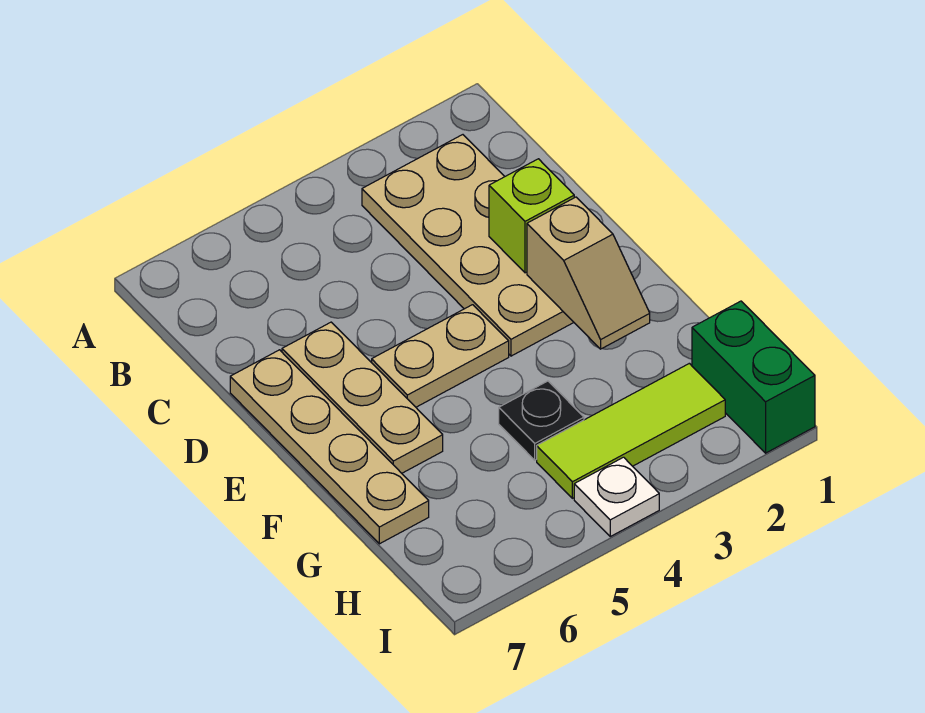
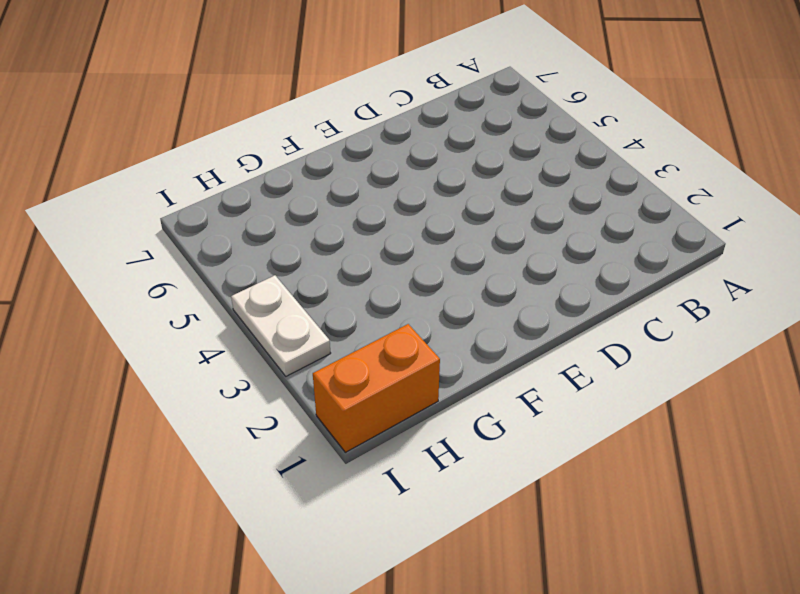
orange 1x2 brick [313,324,440,452] -> green 1x2 brick [692,301,815,453]
white 1x2 plate [231,275,331,376] -> white 1x1 plate [574,457,659,536]
none -> tan 2x4 plate [362,135,574,356]
none -> tan 1x3 plate [282,322,443,473]

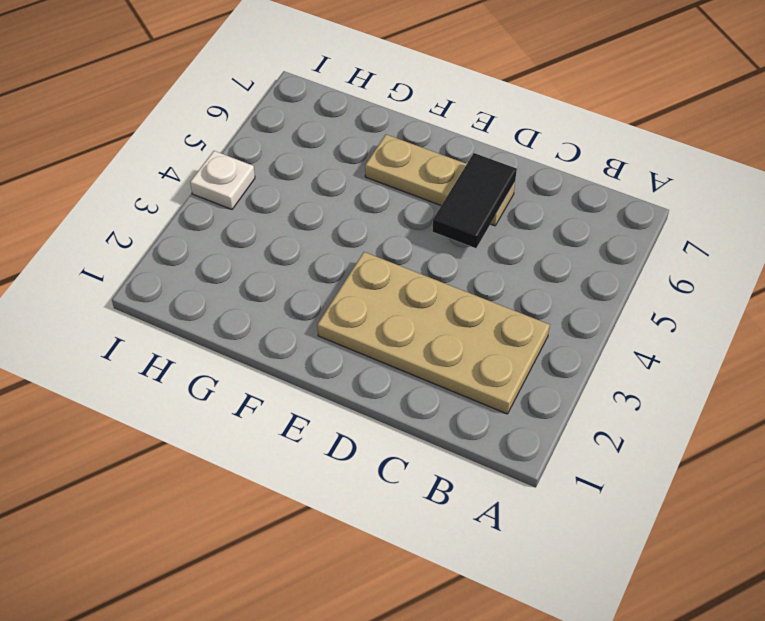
black 1x2 tile [432,153,517,248] -> none
none -> tan 1x4 plate [230,350,429,544]
none -> tan 1x2 plate [372,305,509,407]

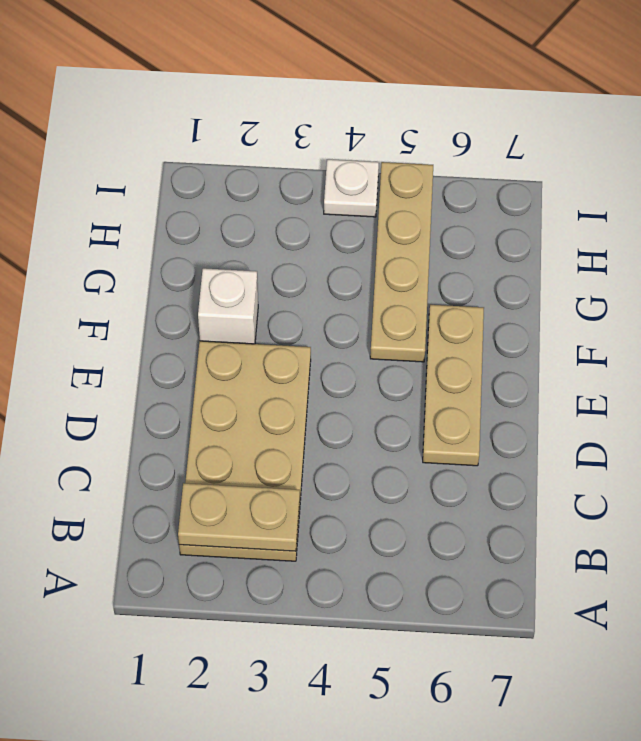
tan 1x2 plate [178,483,300,551] -> tan 1x2 plate moved to [372,305,509,407]
white 1x1 brick [198,268,258,344] -> none
tan 1x4 plate [370,162,433,362] -> tan 1x4 plate moved to [230,350,429,544]
none -> black 1x1 plate [499,381,584,460]
none -> green 1x2 brick [692,301,815,453]

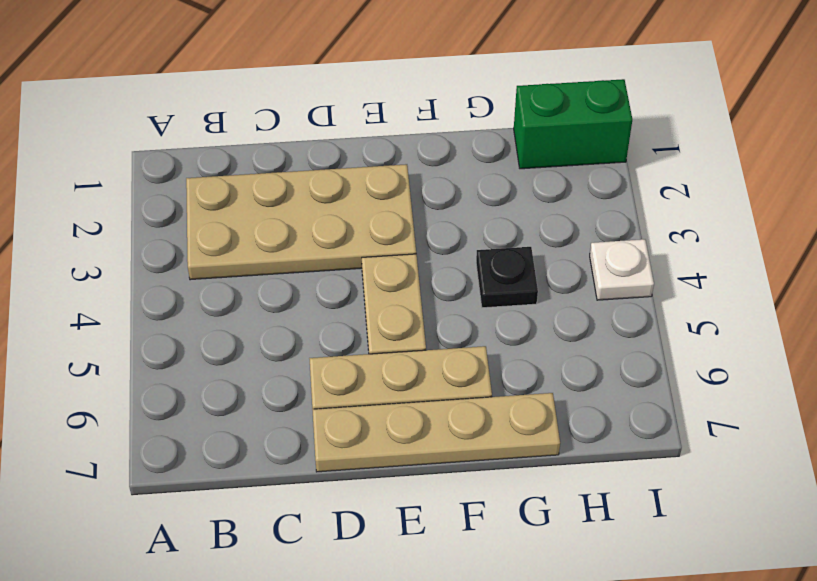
none -> lime 1x3 tile [537,363,725,498]
none -> lime 1x1 brick [489,159,574,273]

